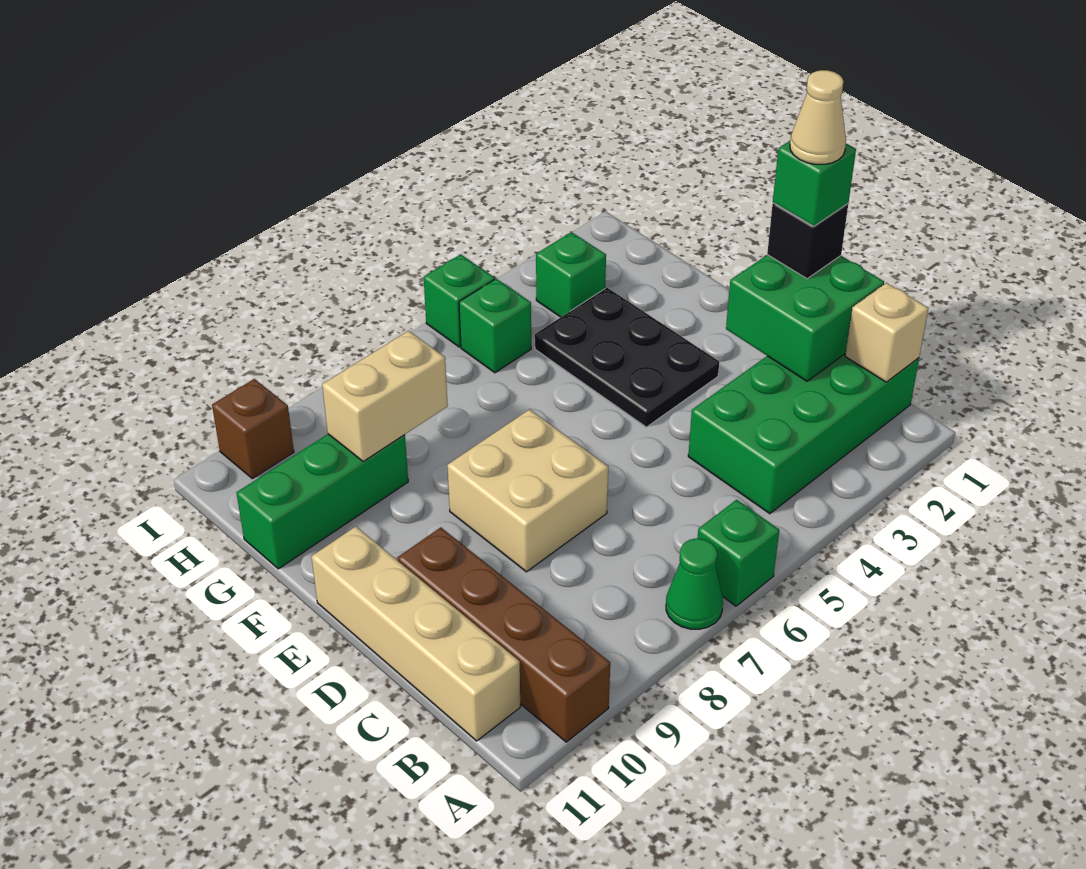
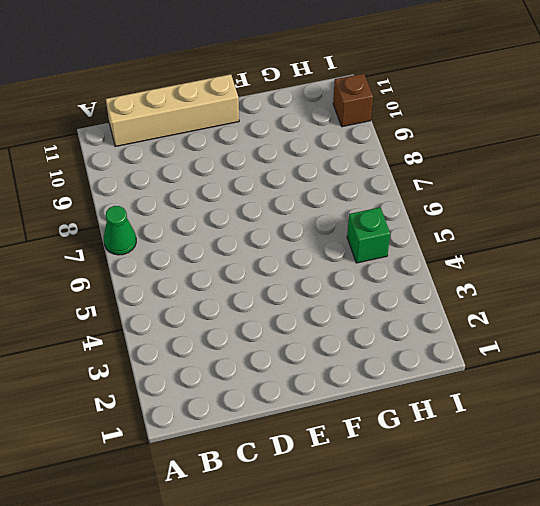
none -> green 1x1 brick [698,500,779,606]
none -> brown 1x4 brick [398,527,610,742]
none -> green 2x4 brick [688,354,919,514]

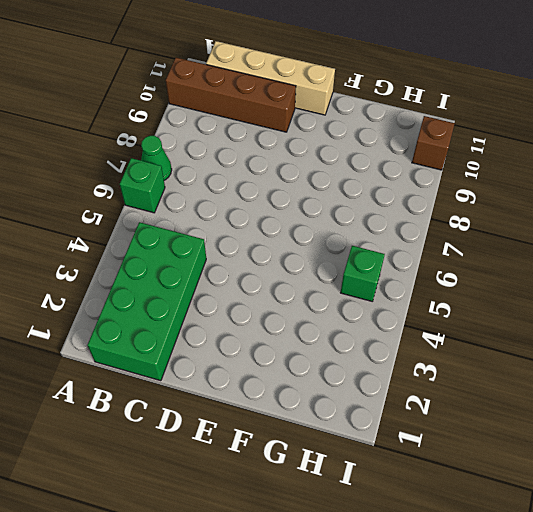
none -> tan 2x2 brick [447,409,608,572]
none -> black 2x3 plate [535,288,719,427]
none -> green 1x3 brick [236,434,408,569]

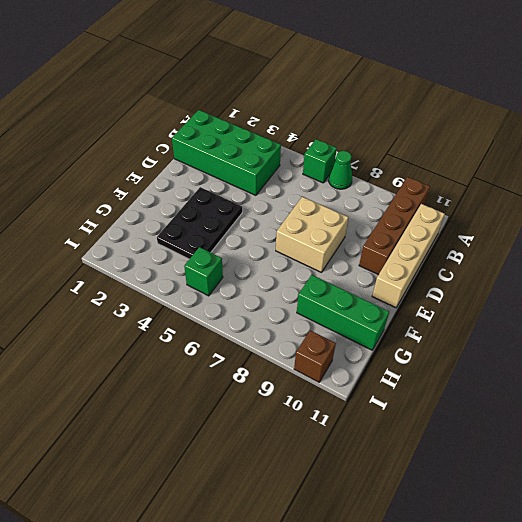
none -> green 1x1 brick [536,232,606,317]
none -> green 1x1 brick [424,254,495,347]
none -> tan 1x1 brick [845,283,929,382]

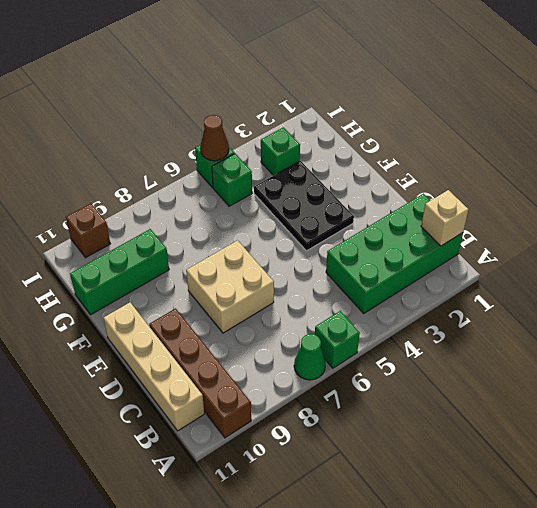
brown 1x1 cone [200,115,229,161] -> none
none -> green 2x2 brick [726,255,884,381]
none -> tan 1x2 brick [322,331,448,462]
none -> black 1x1 brick [767,203,848,279]

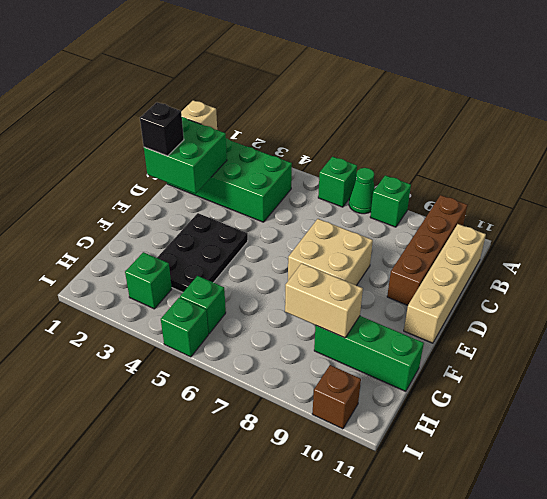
green 1x1 brick [370,175,411,227] -> green 1x1 brick moved to [773,141,856,226]
none -> tan 1x1 cone [790,70,846,164]

